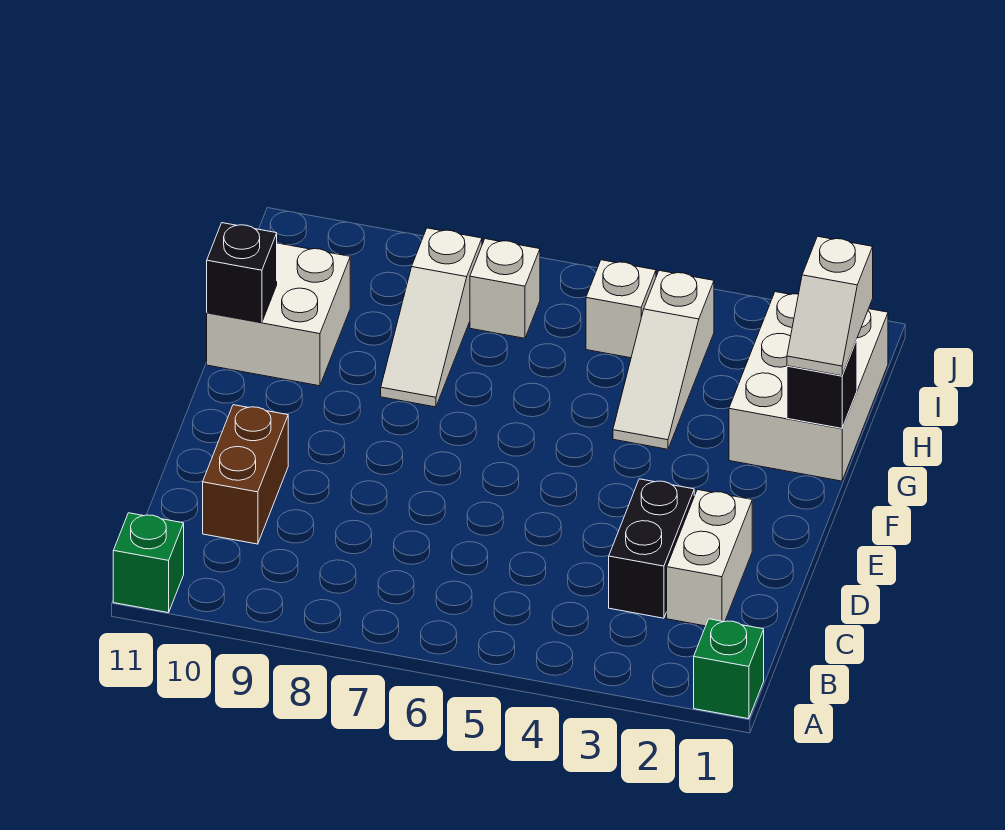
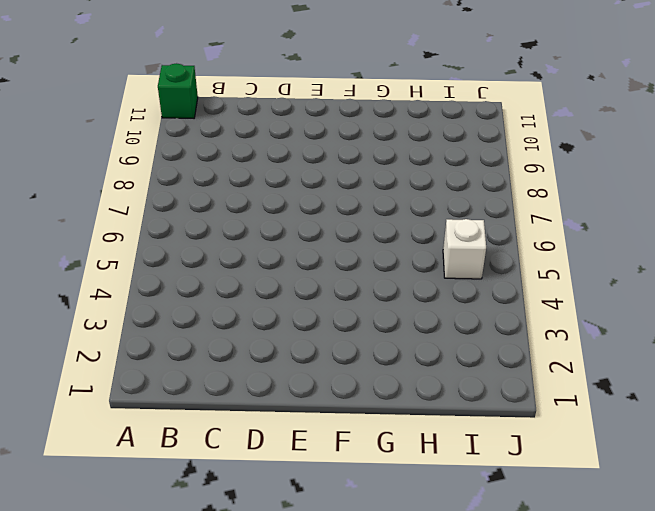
none -> green 1x1 brick [694,619,764,719]
none -> white 1x2 brick [667,490,752,626]
none -> black 1x2 brick [609,479,694,618]

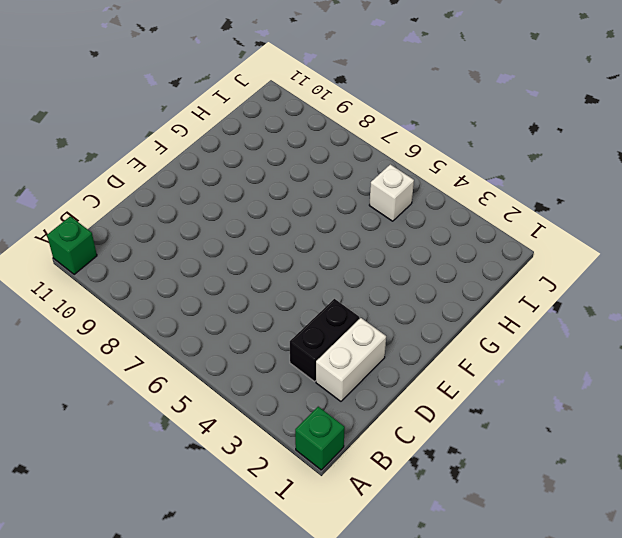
none -> brown 1x2 brick [203,405,288,544]
none -> white 2x3 brick [729,292,888,481]
none -> white 1x3 slope [613,270,714,449]

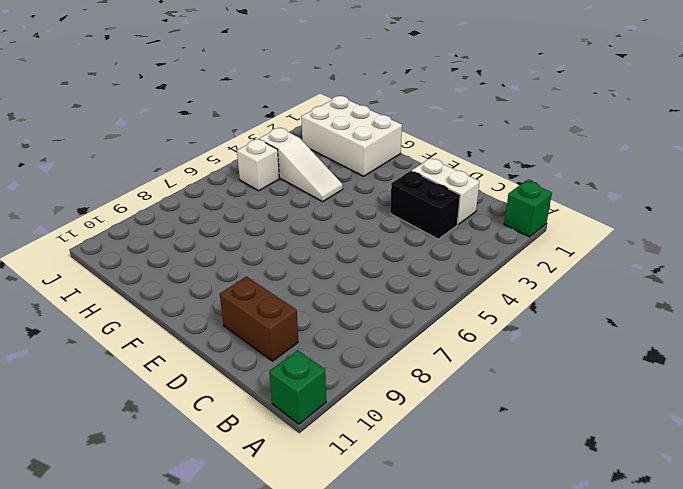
none -> white 1x3 slope [381,228,482,407]
none -> white 2x2 brick [207,243,350,386]
none -> white 1x1 brick [470,239,540,338]

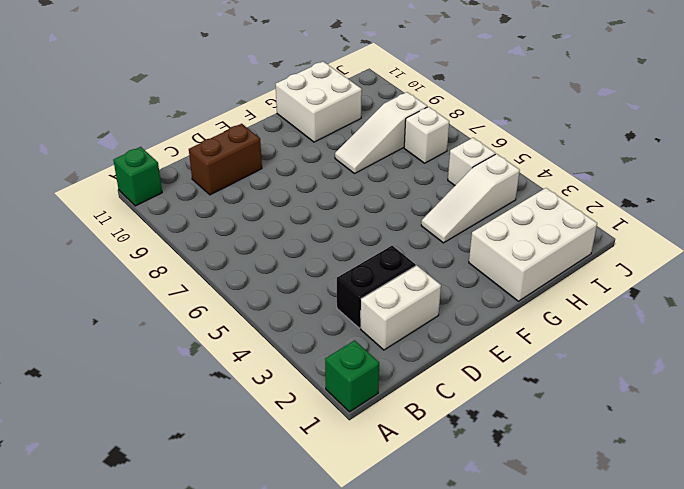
none -> black 1x1 brick [787,340,857,428]
none -> black 1x1 brick [207,223,277,322]
none -> white 1x2 slope [787,236,873,376]

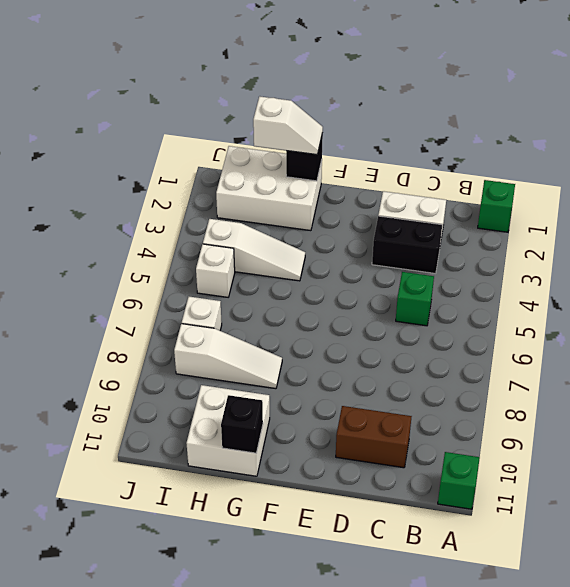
green 1x1 brick [396,272,434,326] -> none

